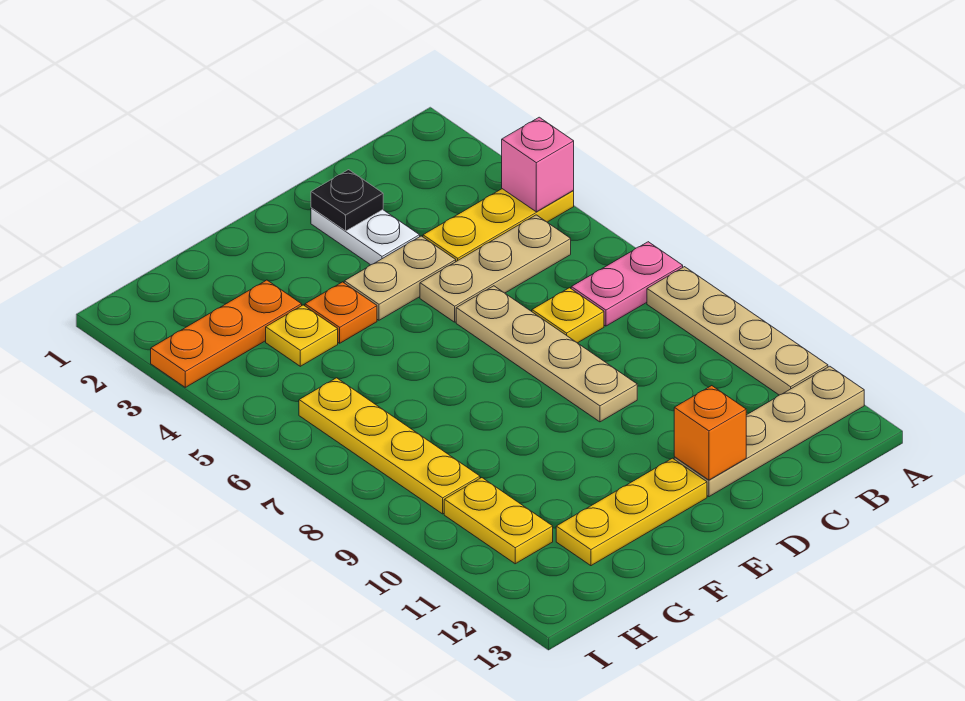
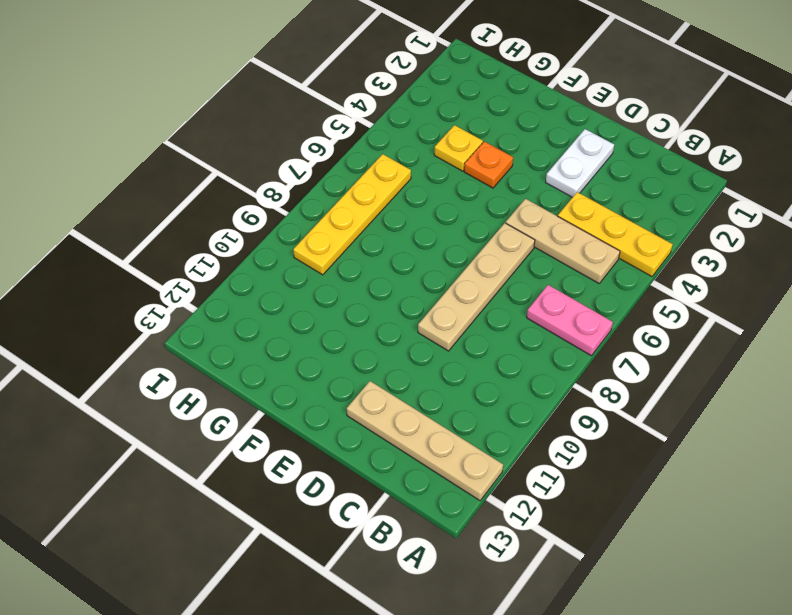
none -> tan 1x4 plate [647,267,828,395]
none -> yellow 1x1 plate [532,288,604,343]
none -> tan 1x2 plate [344,236,456,320]

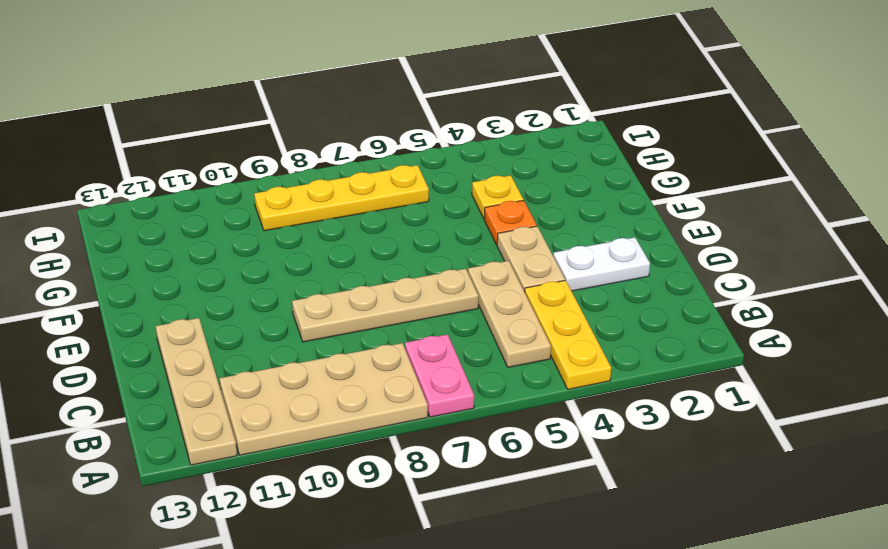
tan 2x4 plate [219,343,428,455] -> tan 1x4 plate [647,267,828,395]
none -> yellow 1x1 plate [532,288,604,343]
none -> yellow 1x3 plate [556,458,707,566]
none -> orange 1x3 plate [151,280,302,387]

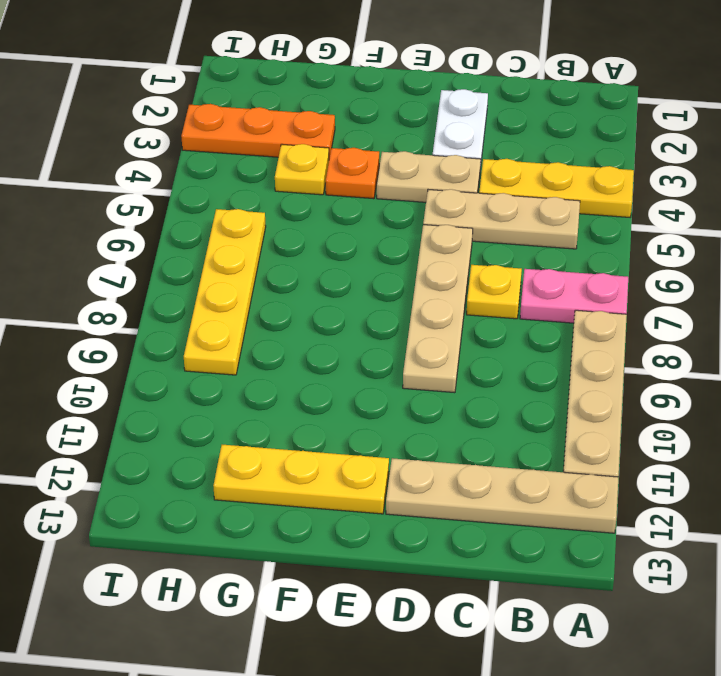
none -> yellow 1x2 plate [444,478,553,564]
none -> pink 1x1 brick [502,117,574,212]
none -> black 1x1 plate [311,170,383,231]

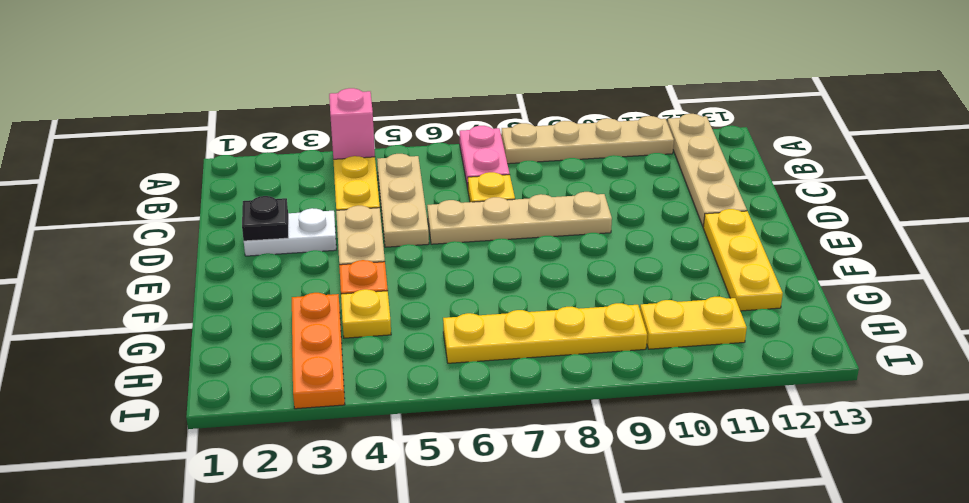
none -> orange 1x1 brick [674,386,746,480]

